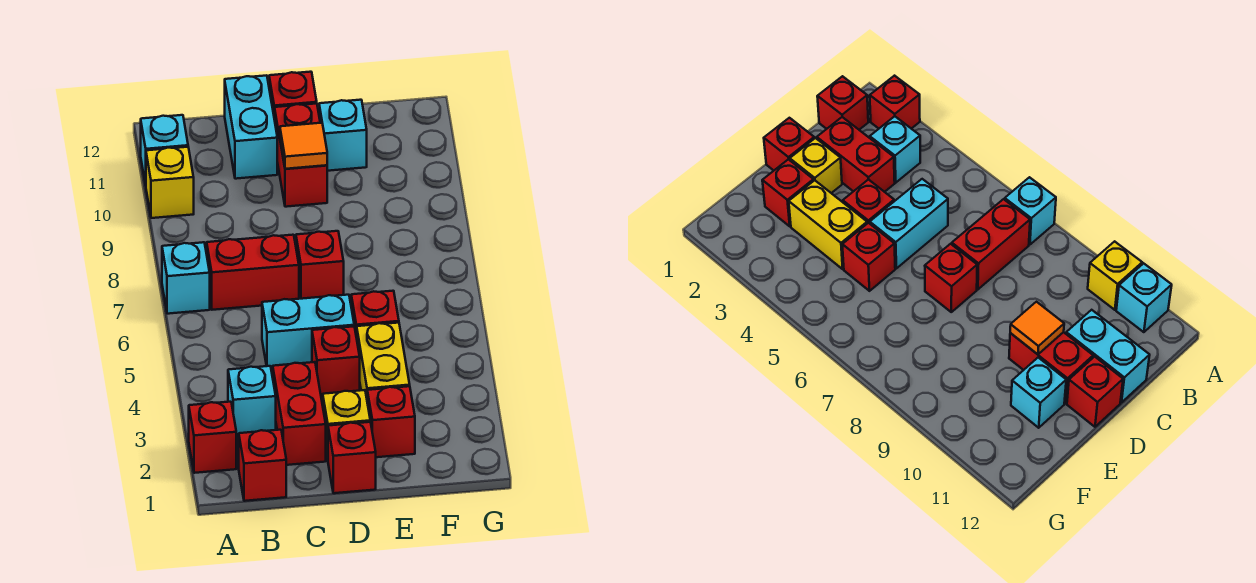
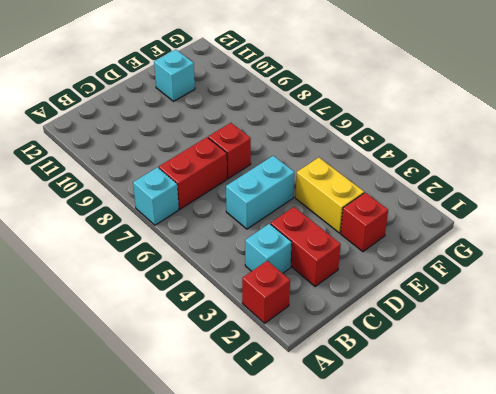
none -> yellow 1x1 brick [146,147,194,218]
none -> cyan 1x1 brick [141,115,188,185]
none -> red 1x1 brick [239,430,286,501]

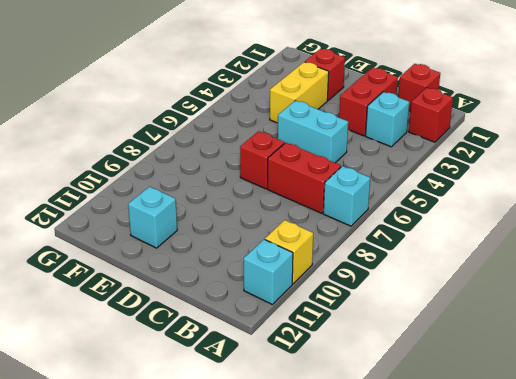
none -> cyan 1x2 brick [225,75,277,179]
none -> red 1x1 brick [328,422,376,493]
none -> yellow 1x1 brick [323,390,370,459]

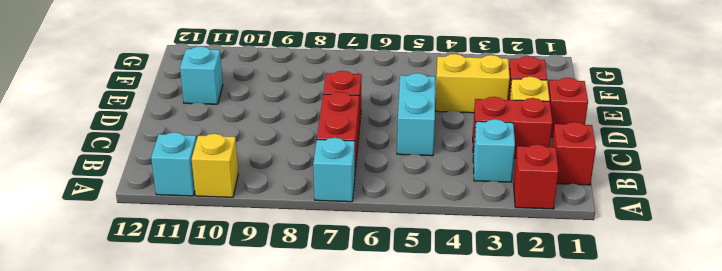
none -> cyan 1x2 brick [225,75,277,179]
none -> red 1x1 brick [312,326,360,397]
none -> red 1x2 brick [275,104,327,207]

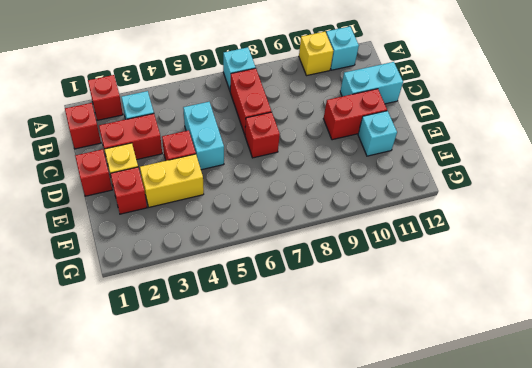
none -> red 1x1 brick [269,72,317,120]
none -> red 1x1 brick [351,291,399,338]
none -> orange 1x1 tile [280,123,327,169]

